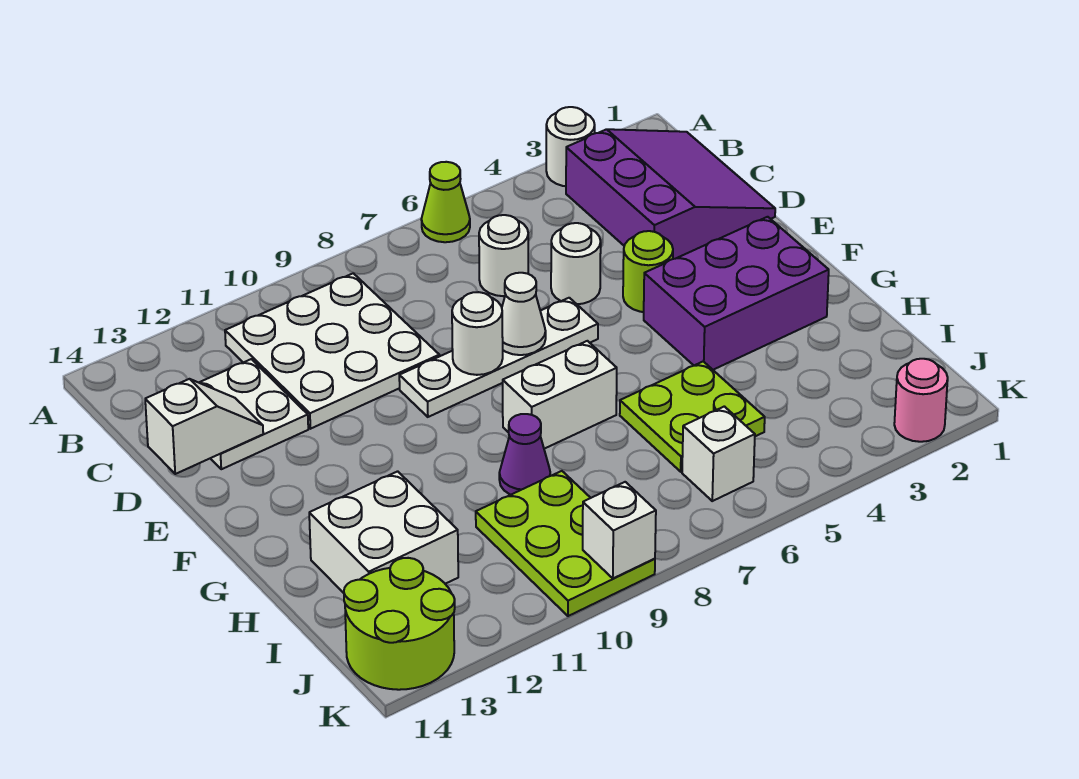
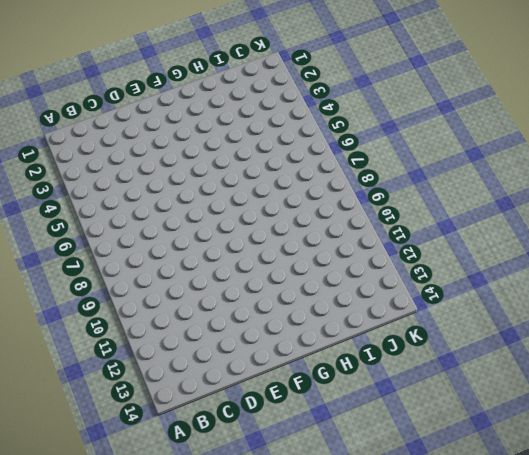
none -> white 1x1 round brick [546,107,595,186]
none -> lime 1x1 cone [421,162,470,242]
none -> purple 3x3 slope [566,129,775,259]

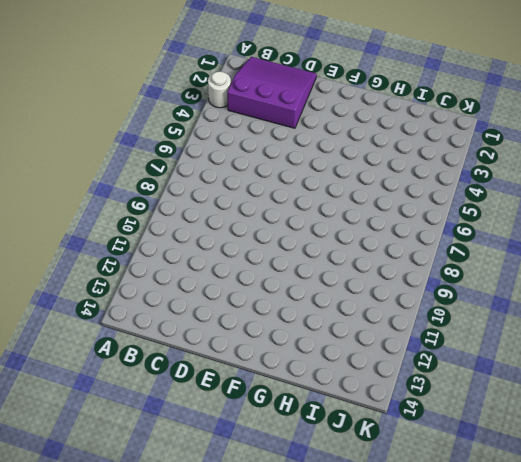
none -> lime 1x1 cone [421,162,470,242]
none -> white 3x3 plate [225,273,439,429]
none -> white 1x1 round brick [479,215,528,296]

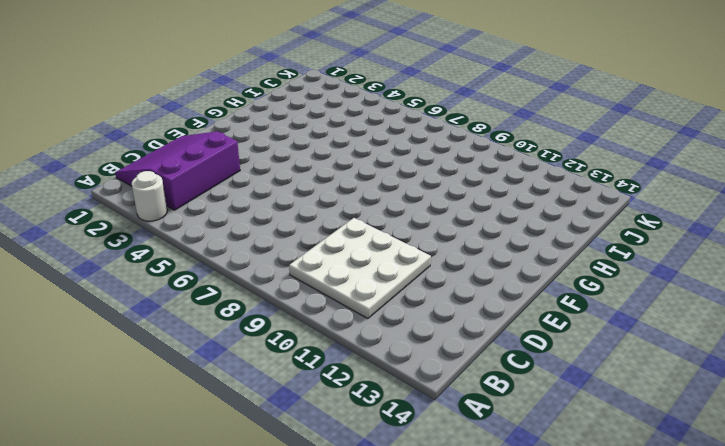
none -> lime 1x1 cone [421,162,470,242]
none -> white 1x1 round brick [479,215,528,296]
none -> white 2x2 plate [199,359,308,469]

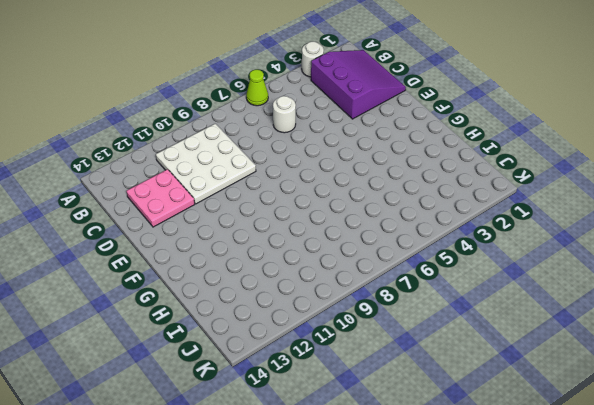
pink 2x2 plate [127,169,195,227] -> white 2x2 plate [199,359,308,469]
none -> white 1x1 round brick [551,223,601,304]
none -> lime 1x1 round brick [623,231,673,312]
none -> white 1x4 plate [399,298,598,417]

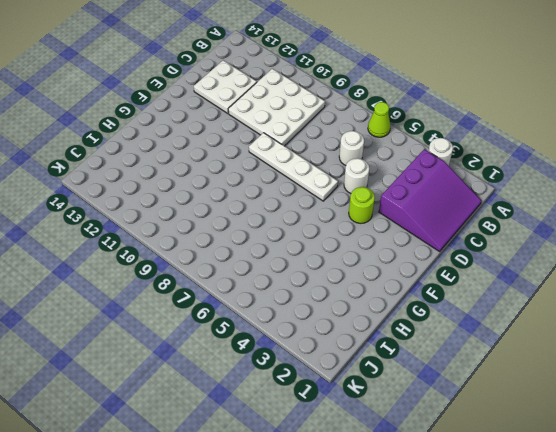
none -> purple 2x3 brick [644,217,829,370]
none -> white 1x2 brick [503,341,617,449]
none -> lime 2x2 plate [620,361,765,472]

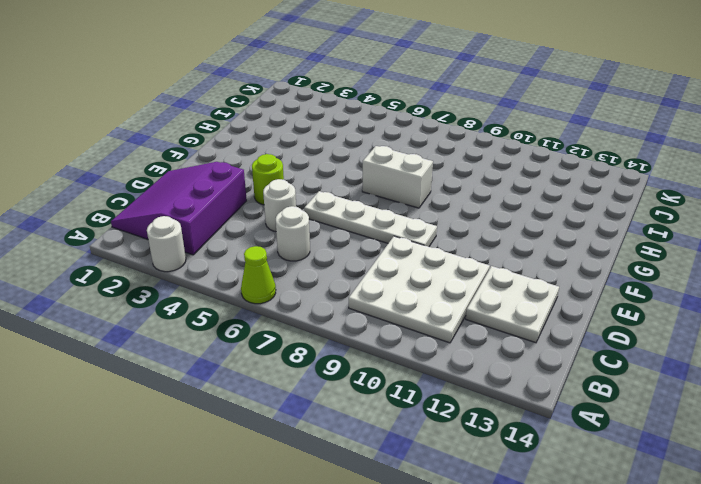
none -> purple 2x3 brick [644,217,829,370]
none -> lime 2x2 plate [620,361,765,472]
none -> purple 1x1 cone [499,414,550,495]

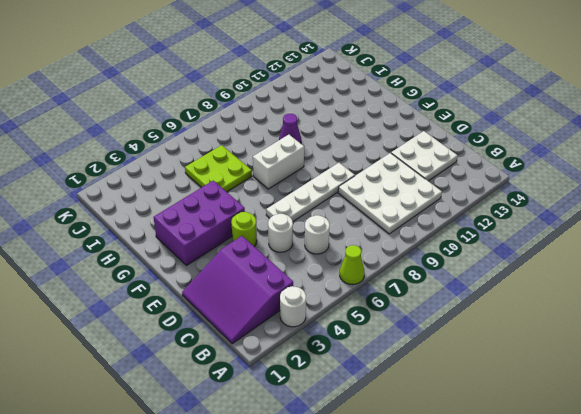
none -> white 2x2 brick [309,471,458,593]
none -> lime 2x3 plate [476,471,655,616]
none -> white 1x1 brick [682,406,755,501]

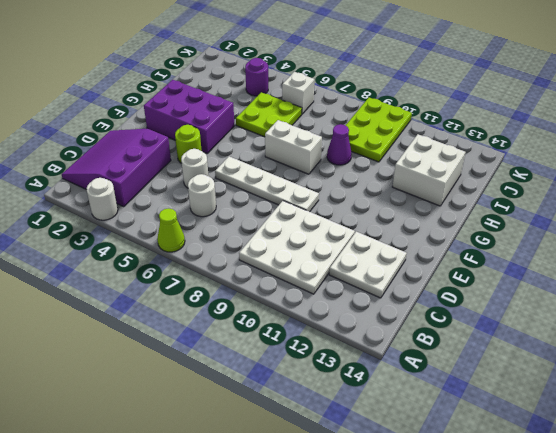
purple 1x1 round brick [245,58,268,96] -> none
none -> lime 2x2 round brick [344,558,455,690]
none -> pink 1x1 round brick [894,359,948,442]
none -> white 1x2 slope [145,379,263,474]

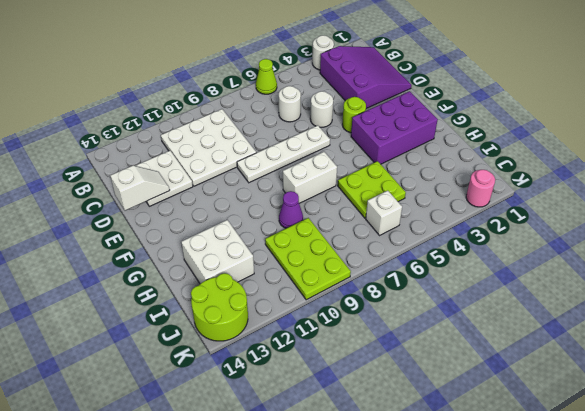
none -> white 1x1 cone [502,273,546,355]
none -> white 1x1 round brick [452,292,503,375]
none -> white 1x1 brick [583,482,656,578]

